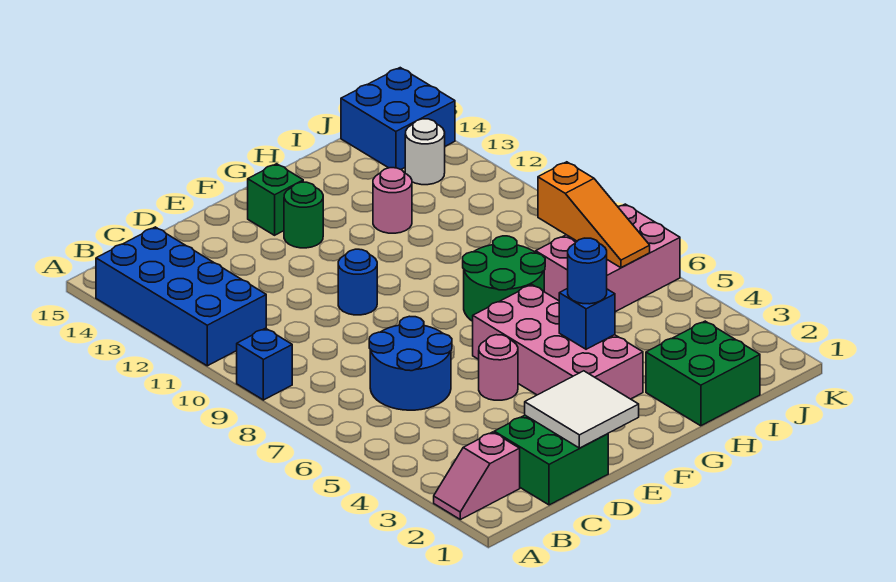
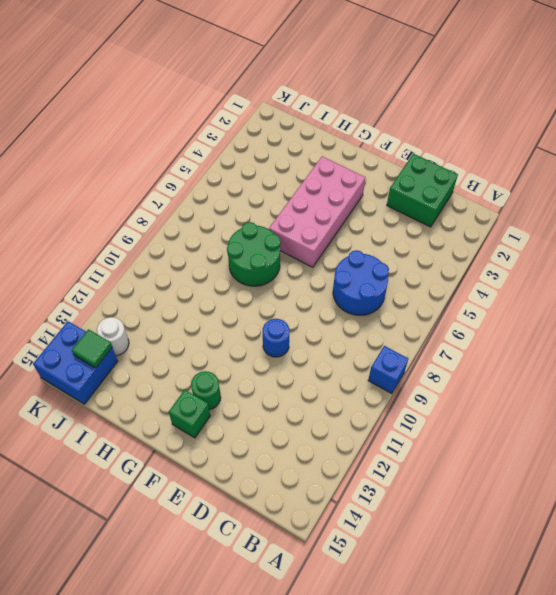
green 1x1 tile [72,329,112,368] -> none
none -> pink 1x2 slope [434,432,520,520]
none -> blue 2x4 brick [96,227,266,366]
none -> pink 1x1 round brick [479,335,518,400]

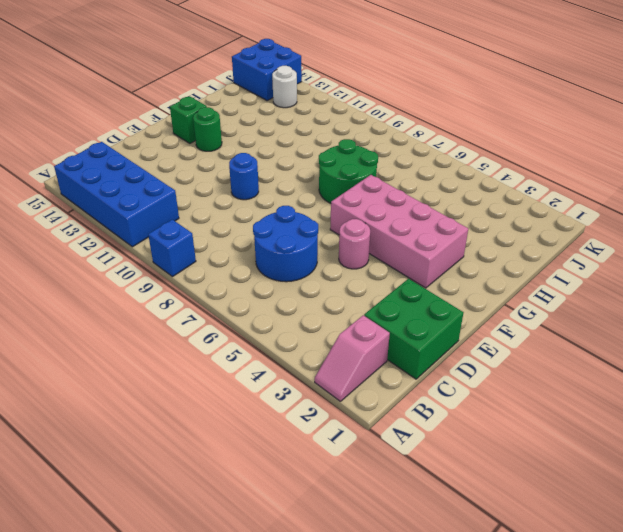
none -> green 2x2 brick [646,321,760,426]
none -> pink 1x1 round brick [373,168,412,233]
none -> pink 2x3 brick [536,204,680,312]

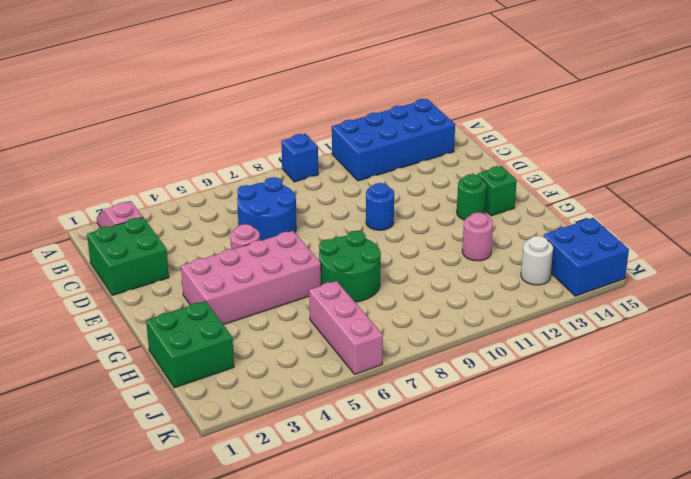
pink 1x3 brick [309,281,383,374] -> pink 2x3 brick [536,204,680,312]
none -> white 2x2 tile [525,371,639,448]
none -> blue 1x1 brick [559,288,615,349]
none -> orange 1x3 slope [538,162,650,268]

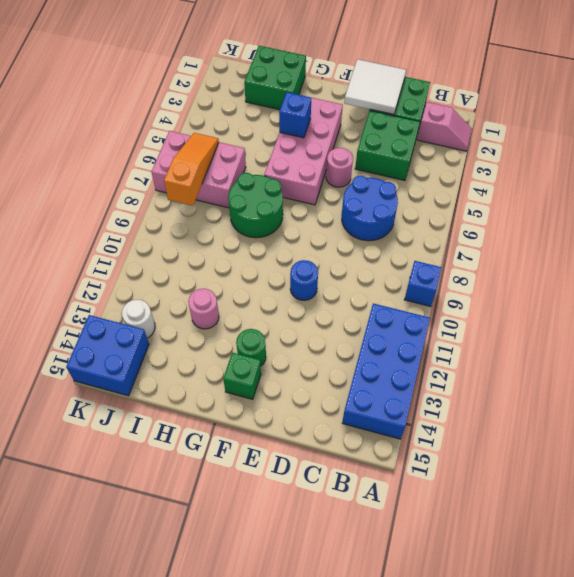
green 2x2 brick [355,110,420,180] -> none
none -> blue 1x1 round brick [568,238,607,304]

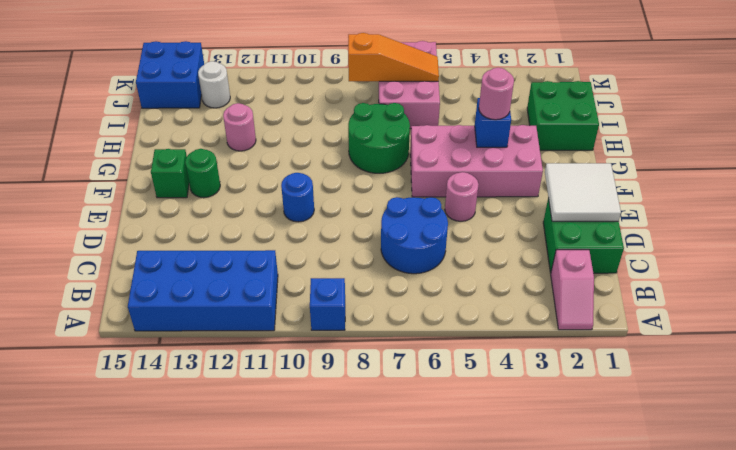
pink 1x1 round brick [479,68,514,120] -> blue 1x1 round brick [568,238,607,304]

